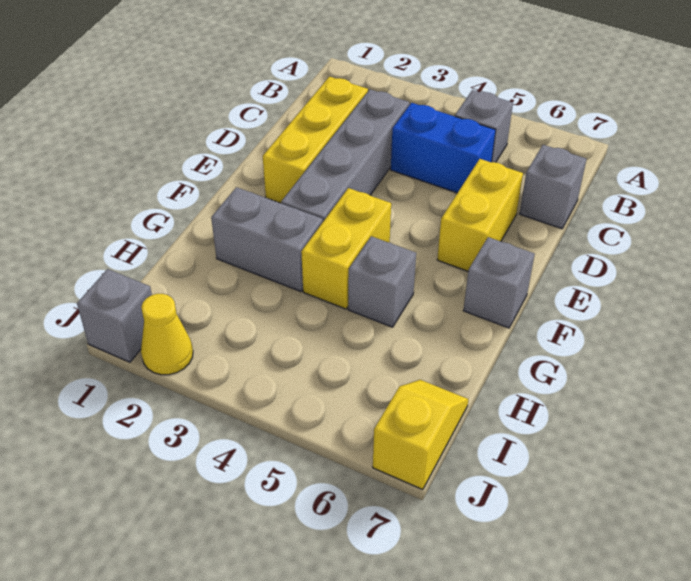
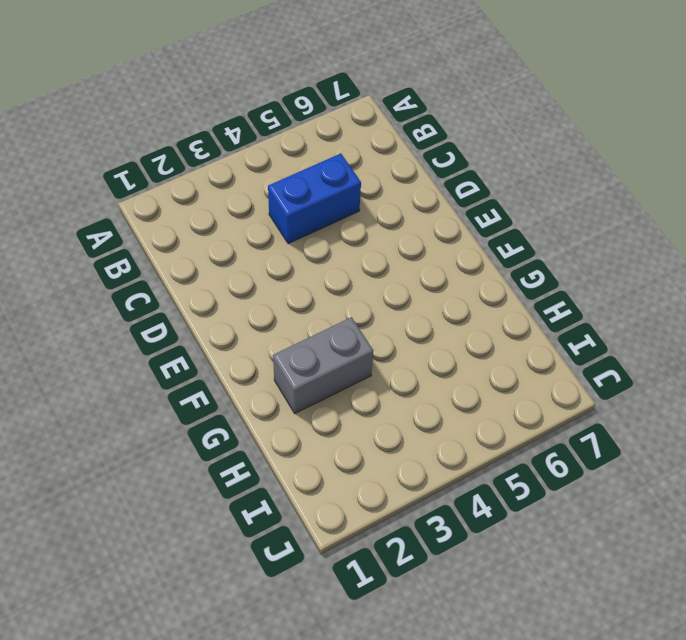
none -> grey 1x1 brick [455,90,513,162]
none -> yellow 1x3 brick [263,77,368,203]
none -> grey 1x4 brick [281,90,409,221]

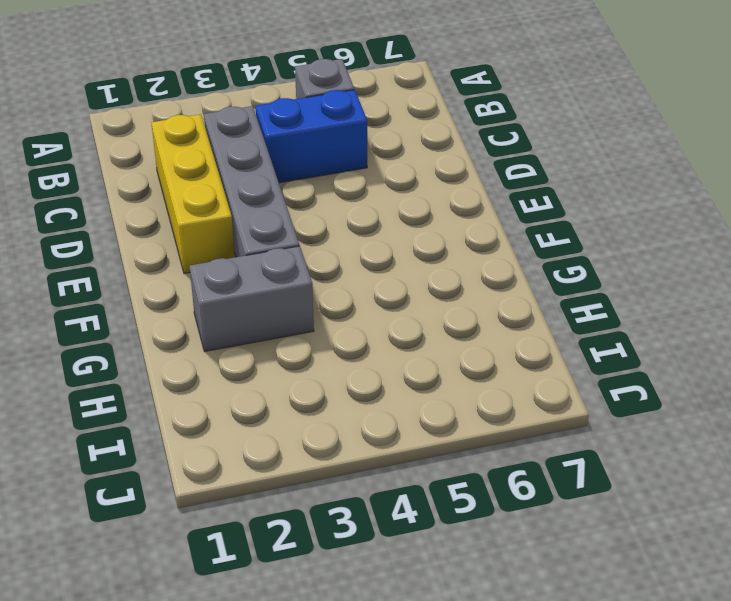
none -> grey 1x1 brick [519,145,586,229]
none -> yellow 1x2 brick [437,159,523,271]
none -> yellow 1x2 brick [301,188,391,309]

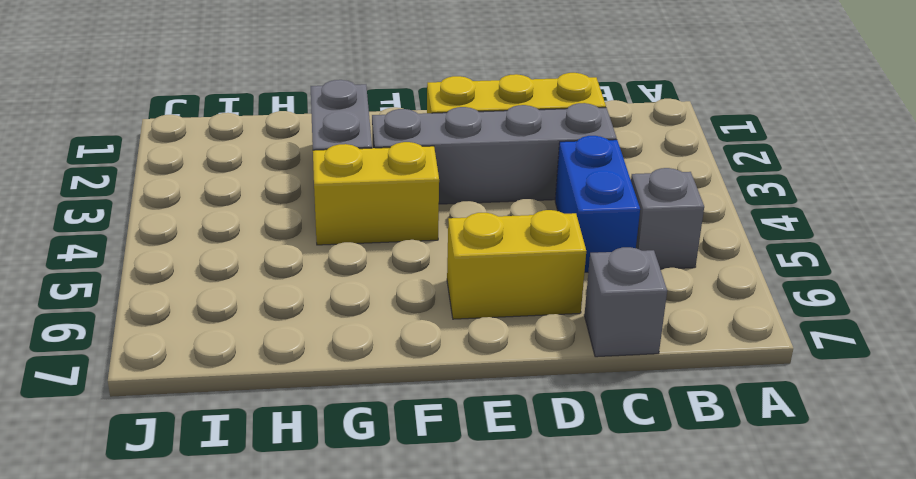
none -> grey 1x1 brick [463,237,535,328]
none -> grey 1x1 brick [348,236,416,327]
none -> yellow 1x2 slope [373,380,469,490]

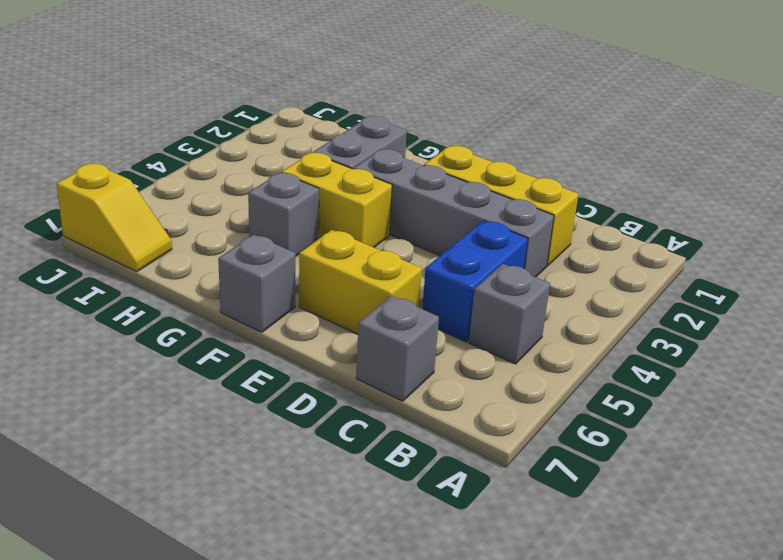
none -> grey 1x1 brick [77,269,152,362]
none -> yellow 1x1 cone [141,294,193,375]

